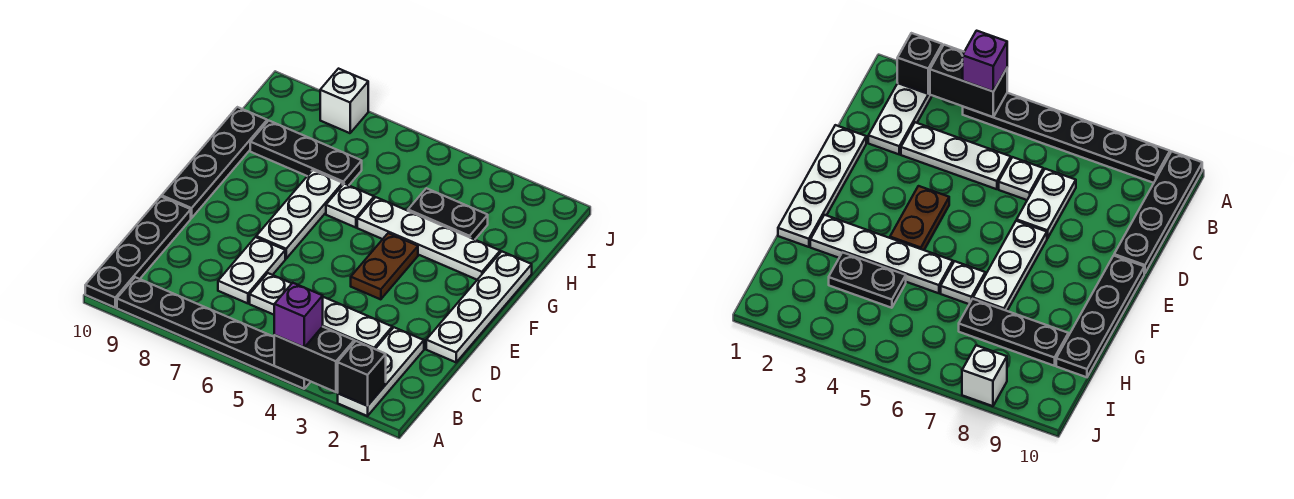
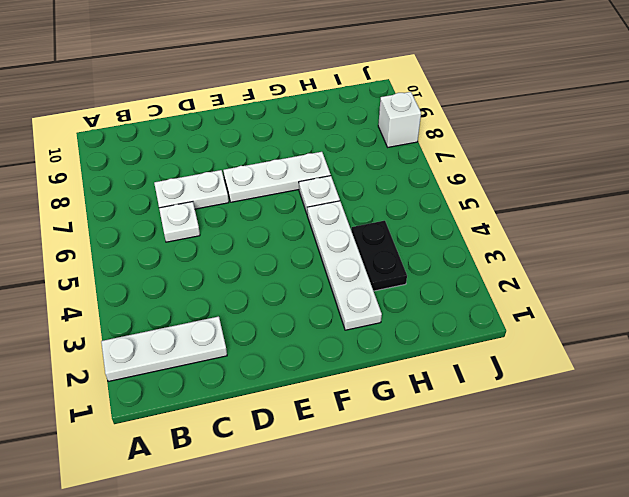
none -> black 1x6 plate [117,277,311,389]
none -> black 1x4 plate [85,197,191,307]
none -> white 1x3 plate [323,297,392,349]

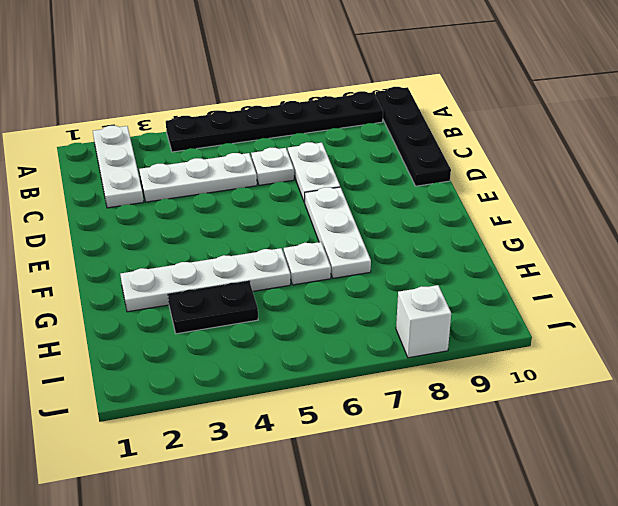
none -> white 1x4 plate [426,252,532,362]
none -> brown 1x2 plate [351,233,418,299]
none -> black 1x4 plate [162,107,267,218]

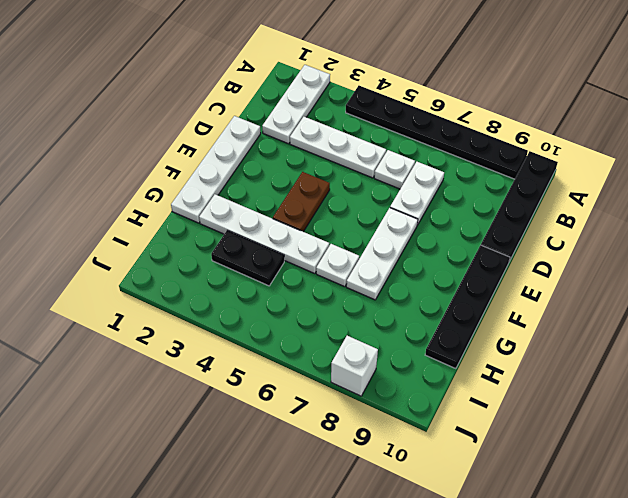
none -> black 1x3 plate [250,121,362,185]
none -> black 1x1 brick [338,341,386,406]
none -> black 1x2 brick [274,327,354,392]

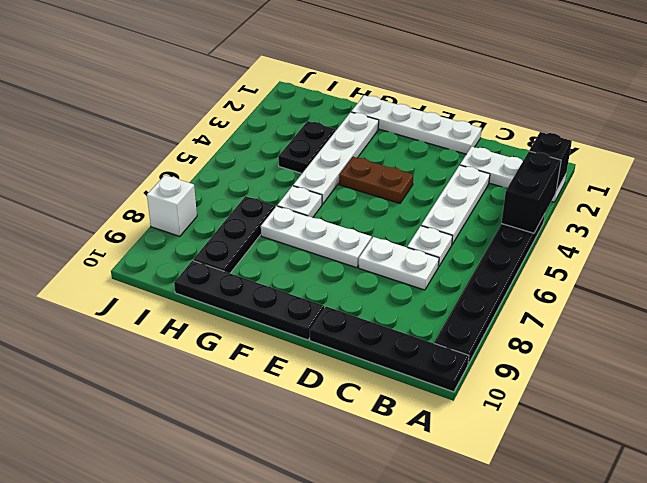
none -> purple 1x1 brick [274,283,323,348]

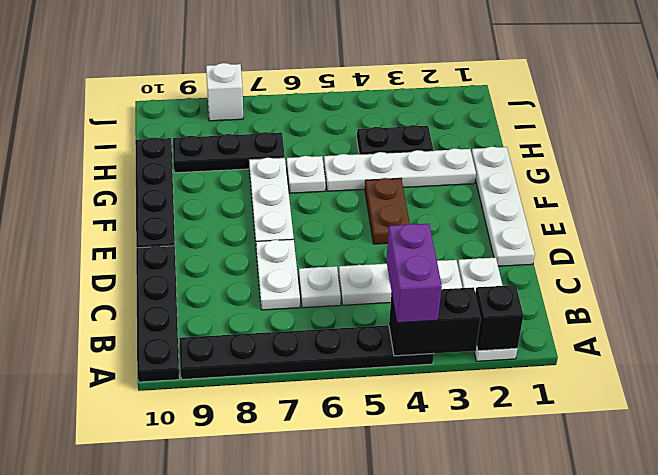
purple 1x2 brick [386,224,442,323] -> purple 1x1 brick [274,283,323,348]

